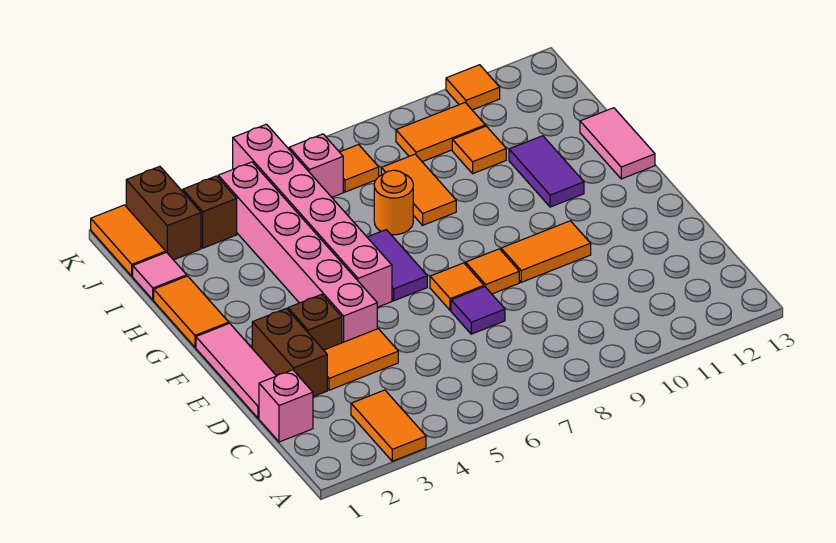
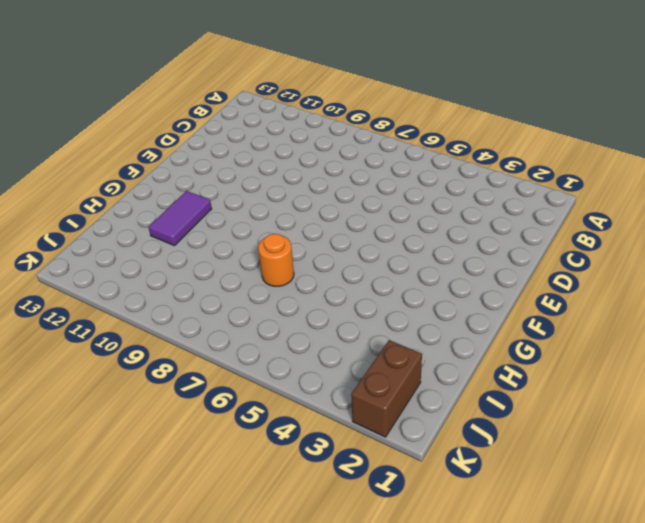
none -> orange 1x2 tile [351,390,426,461]
none -> pink 1x1 brick [259,370,313,442]
none -> pink 1x3 tile [196,323,276,418]

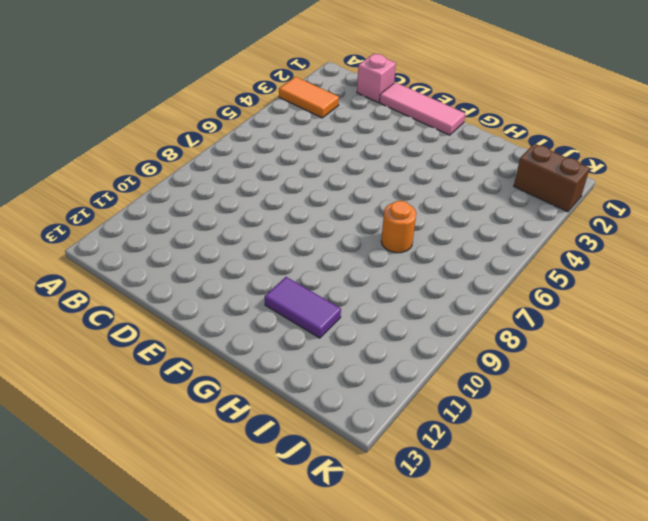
none -> brown 1x2 brick [252,309,327,397]
none -> orange 1x2 tile [324,329,398,390]
none -> purple 1x1 tile [451,287,505,334]

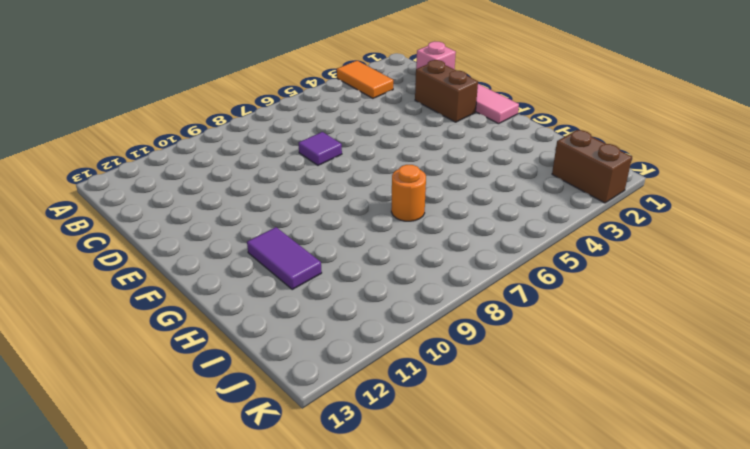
none -> orange 1x2 tile [324,329,398,390]
none -> brown 1x1 brick [288,294,342,350]
none -> pink 1x6 brick [218,162,377,343]

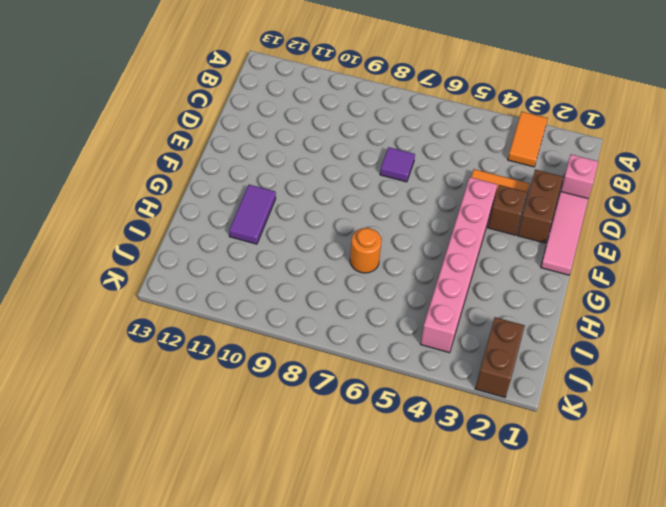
none -> orange 1x1 tile [430,263,484,310]
none -> orange 1x1 tile [466,249,519,294]
none -> orange 1x2 tile [501,221,591,282]

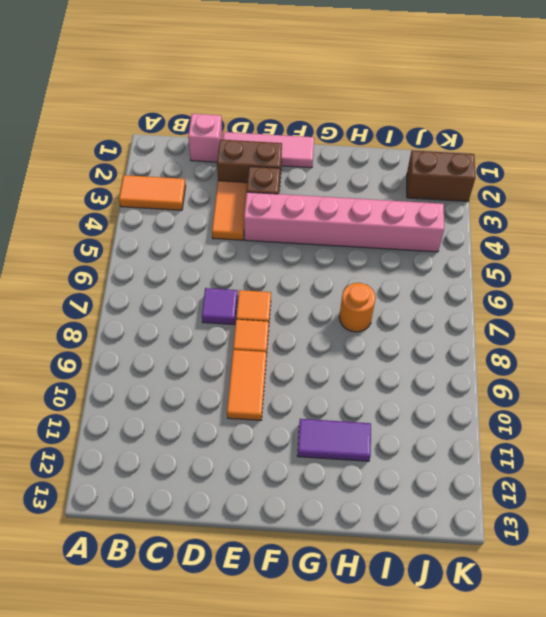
none -> pink 1x6 brick [233,124,392,307]
none -> purple 1x2 tile [367,230,427,301]
none -> orange 1x2 tile [154,276,229,347]

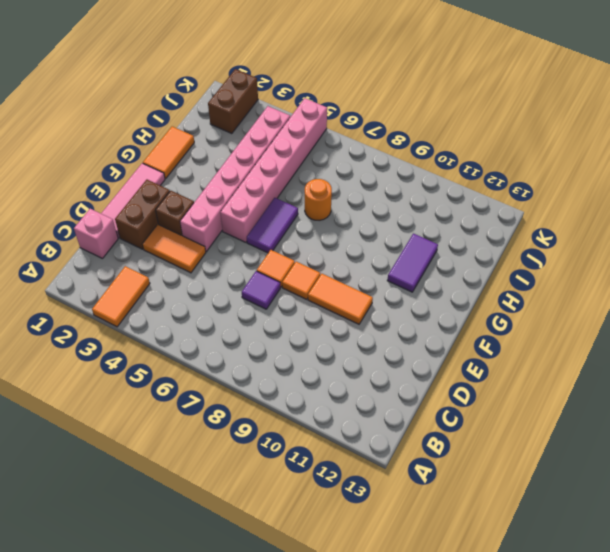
none -> pink 1x2 tile [580,108,655,179]
none -> orange 1x2 tile [381,154,456,225]
none -> pink 1x1 tile [133,252,187,300]

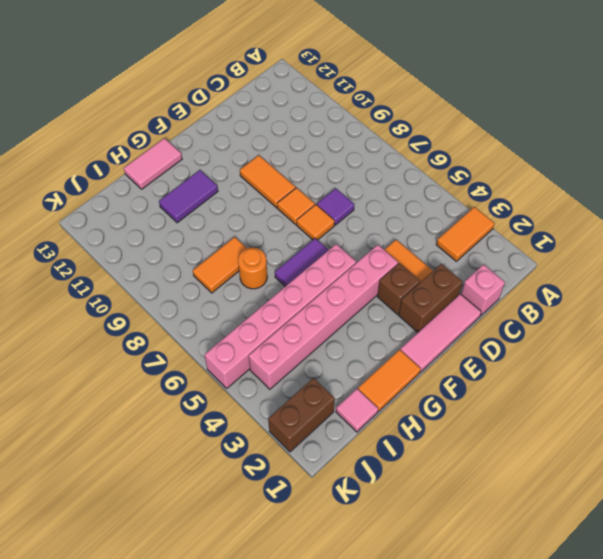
none -> orange 1x1 tile [452,126,506,174]
none -> orange 1x2 tile [91,205,166,276]
none -> brown 1x1 brick [183,176,237,248]

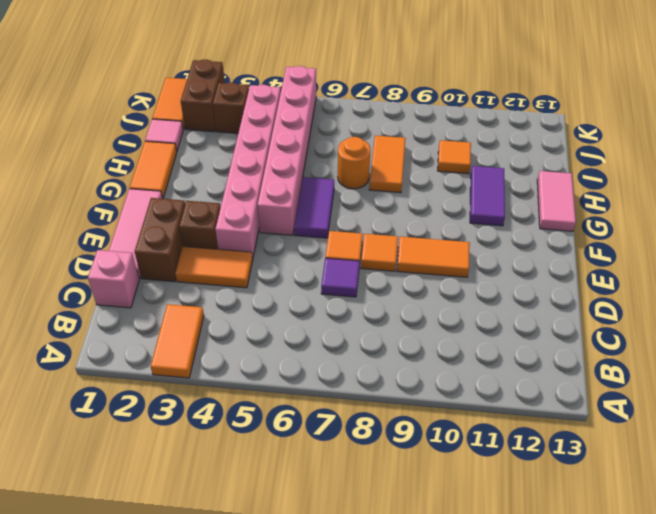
none -> pink 1x1 brick [289,134,343,197]
none -> orange 1x1 tile [340,145,379,192]
none -> orange 1x2 tile [396,103,485,162]

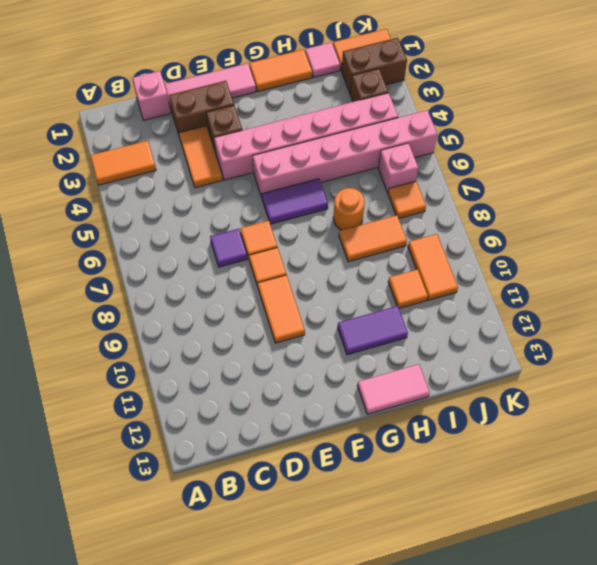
none -> orange 1x1 tile [446,65,500,110]

